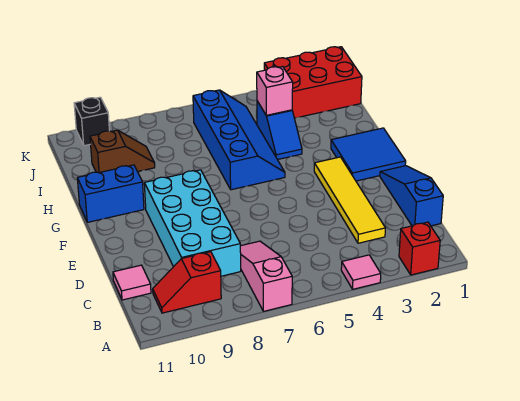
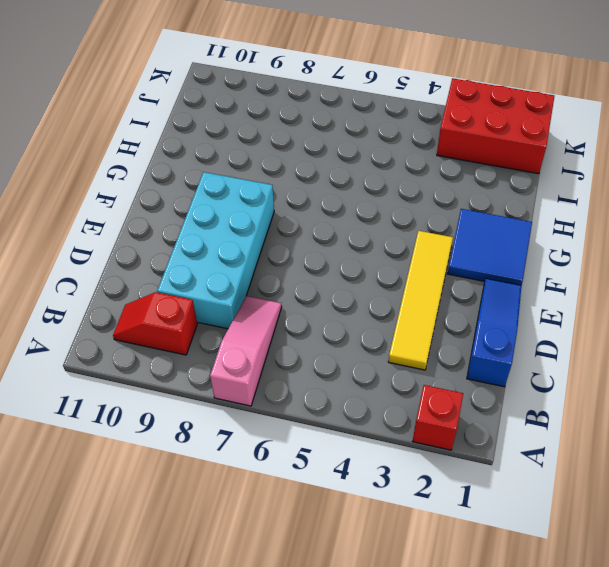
none -> pink 1x1 tile [341,255,381,289]
none -> pink 1x1 tile [113,265,151,300]
none -> blue 2x4 slope [193,90,285,190]

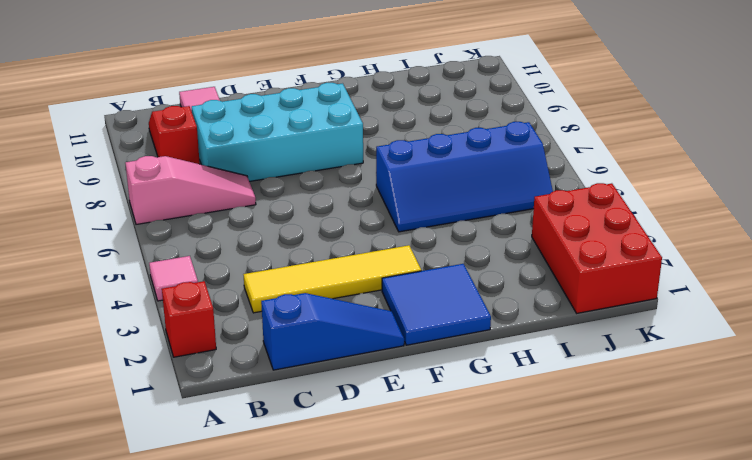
none -> blue 1x2 brick [77,165,144,222]
none -> blue 1x2 slope [257,101,302,160]
none -> brown 1x2 slope [90,130,155,173]

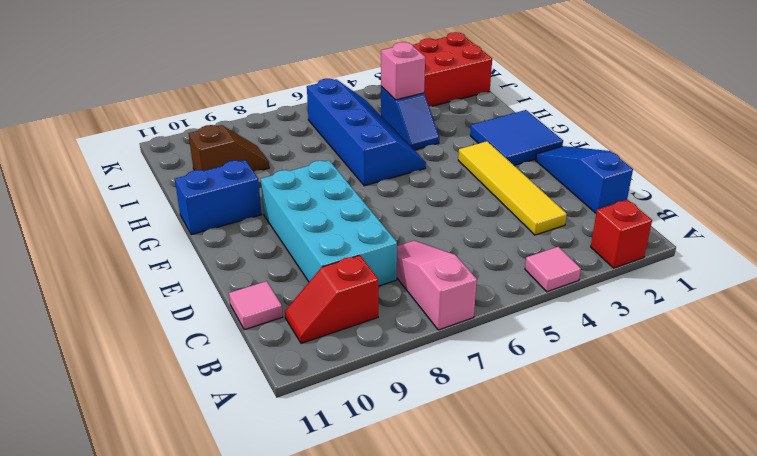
none -> black 1x1 brick [74,97,109,146]

